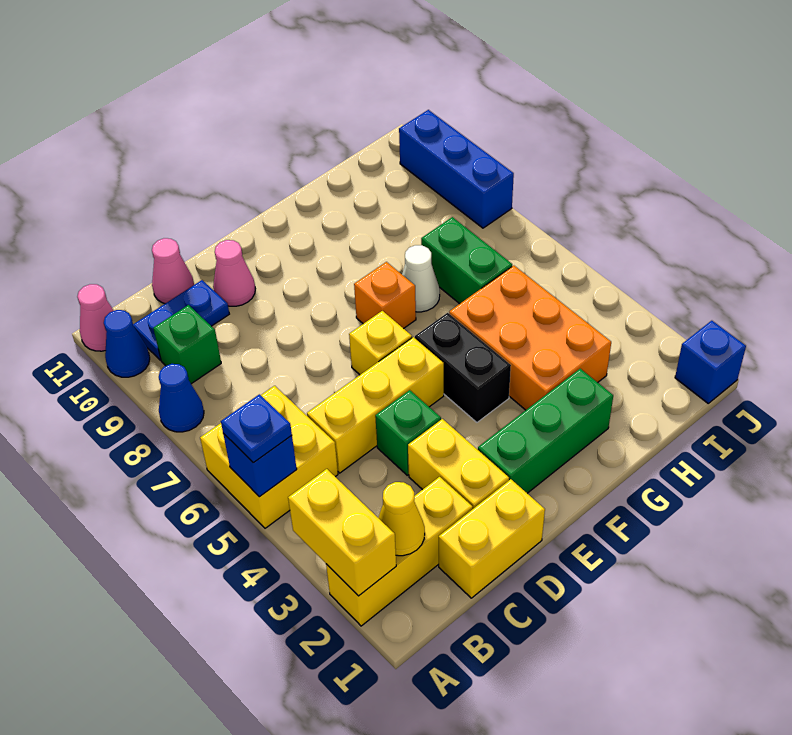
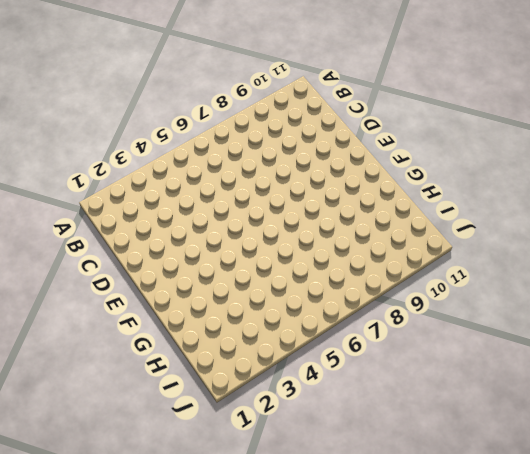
none -> yellow 1x3 brick [326,477,473,626]
none -> yellow 2x2 brick [200,386,338,528]
none -> blue 1x1 cone [159,364,204,432]

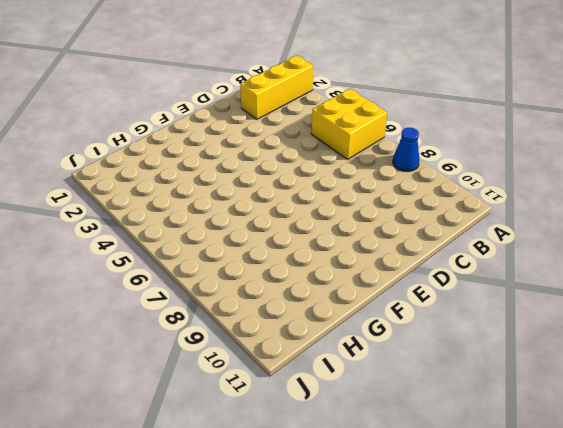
none -> blue 1x1 cone [104,310,150,377]
none -> pink 1x1 cone [77,284,114,351]
none -> green 1x1 brick [153,305,221,384]

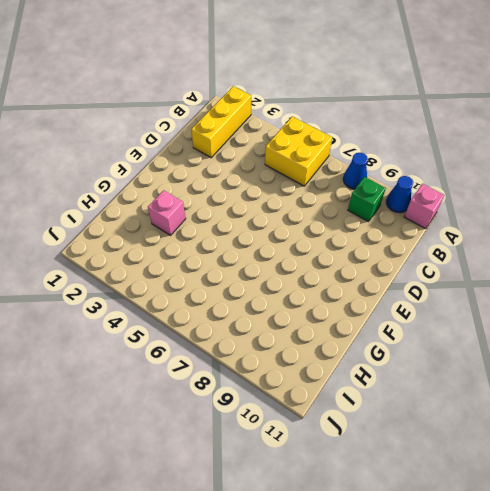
pink 1x1 brick [404,184,444,229] -> pink 1x1 cone [77,284,114,351]
pink 1x1 brick [148,190,186,235] -> orange 2x3 brick [449,266,611,410]
none -> blue 1x2 plate [133,280,229,360]
none -> yellow 1x2 brick [439,479,545,598]
none -> yellow 1x3 brick [307,337,444,473]

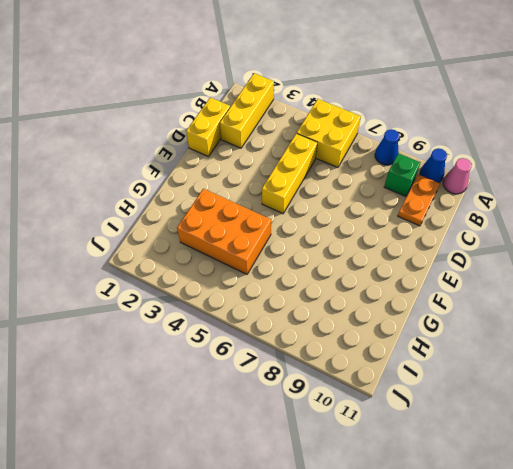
orange 1x2 plate [398,174,440,226] -> blue 1x2 plate [133,280,229,360]
none -> pink 1x1 cone [152,238,194,303]
none -> yellow 1x2 brick [408,419,509,509]
none -> green 1x1 brick [375,390,441,475]

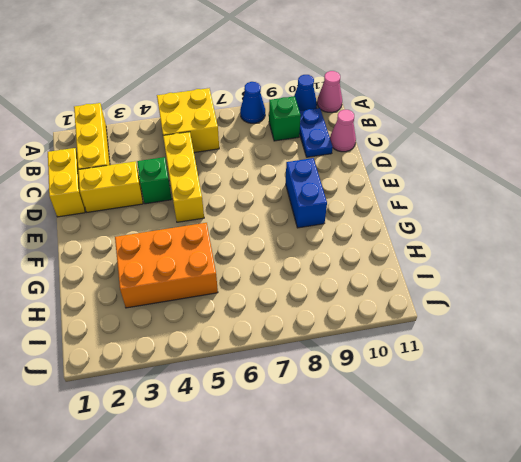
blue 1x2 brick [286,158,327,228] -> none
none -> pink 1x1 cone [213,240,255,306]
none -> green 1x3 brick [478,369,613,493]
none -> yellow 1x1 brick [349,311,412,375]

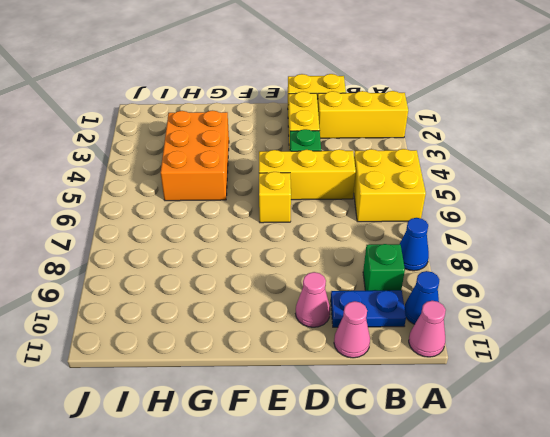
none -> green 1x3 brick [478,369,613,493]
none -> black 1x2 brick [415,313,511,422]
none -> orange 1x1 brick [354,262,416,329]

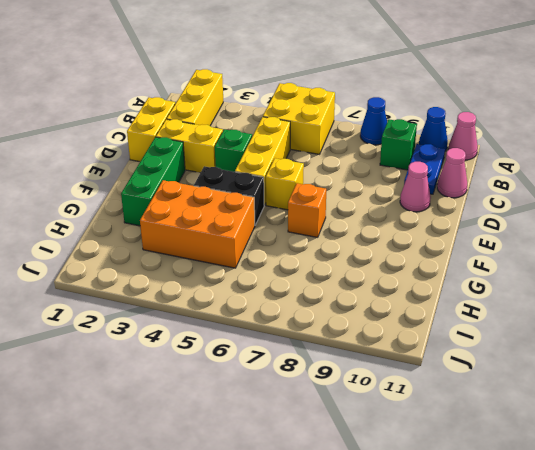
none -> white 1x1 cone [402,245,440,312]
none -> green 1x2 brick [421,217,512,304]
none -> blue 1x1 brick [675,321,746,403]

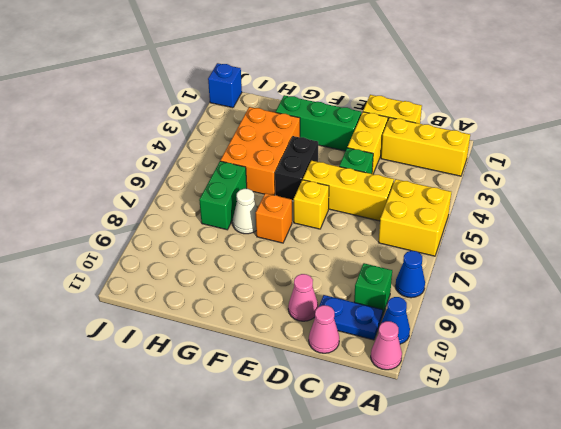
none -> blue 1x3 brick [399,110,514,228]
none -> yellow 1x2 brick [288,469,396,596]
none -> blue 1x1 brick [223,433,297,497]

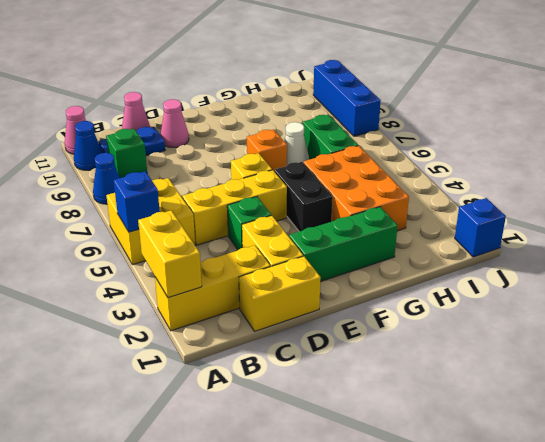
none -> yellow 1x1 cone [378,482,425,556]
none -> blue 1x1 plate [221,394,292,462]

